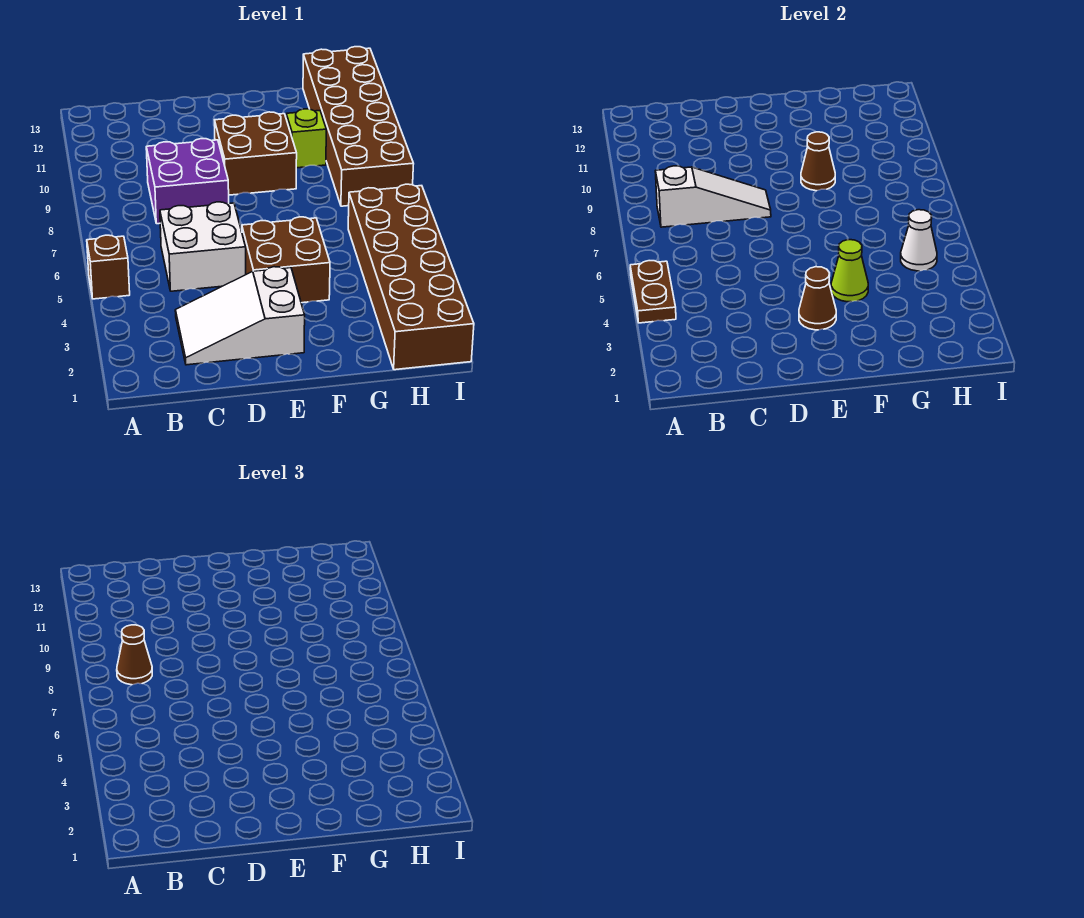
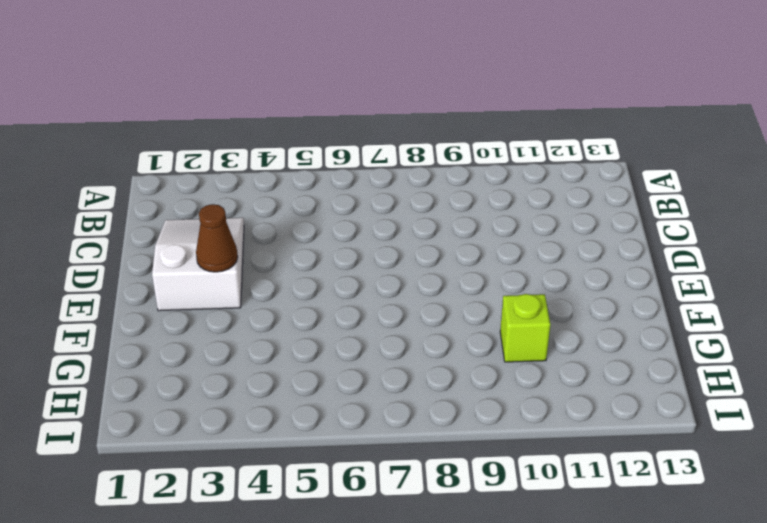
none -> brown 1x1 brick [87,235,130,299]
none -> white 2x2 brick [160,202,246,291]
none -> purple 2x2 brick [146,139,229,224]

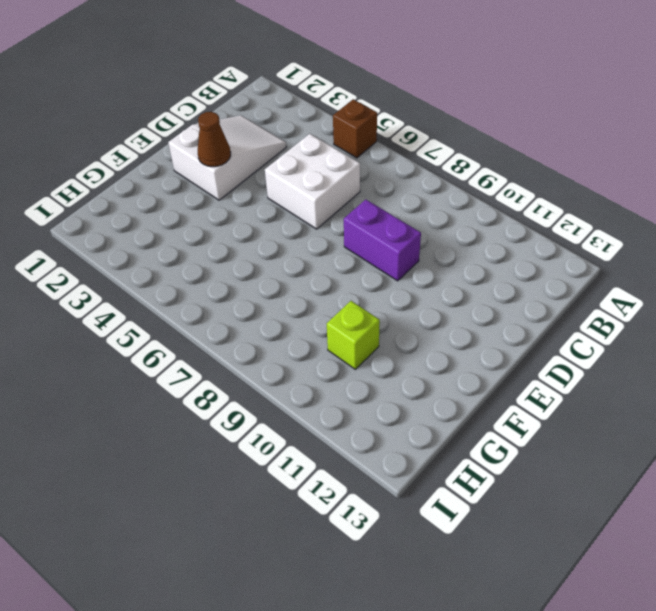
purple 1x2 brick [344,200,421,281] -> purple 2x2 brick [146,139,229,224]
none -> brown 2x2 brick [242,217,330,303]
none -> brown 2x2 brick [215,112,297,195]
none -> brown 2x6 brick [348,184,474,370]

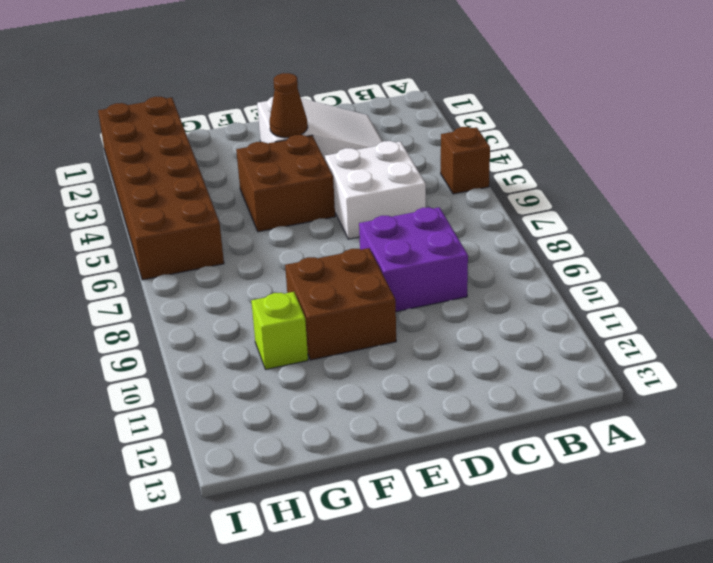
none -> brown 2x6 brick [303,47,414,206]
none -> brown 1x2 plate [630,261,676,323]
none -> white 1x3 slope [655,166,771,227]

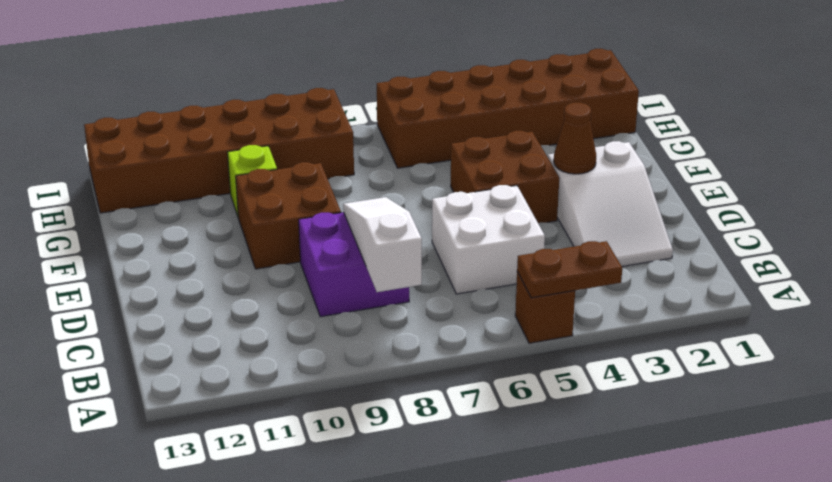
none -> lime 1x1 cone [831,240,868,302]
none -> brown 1x1 cone [801,132,835,191]
none -> white 1x1 cone [901,210,937,271]

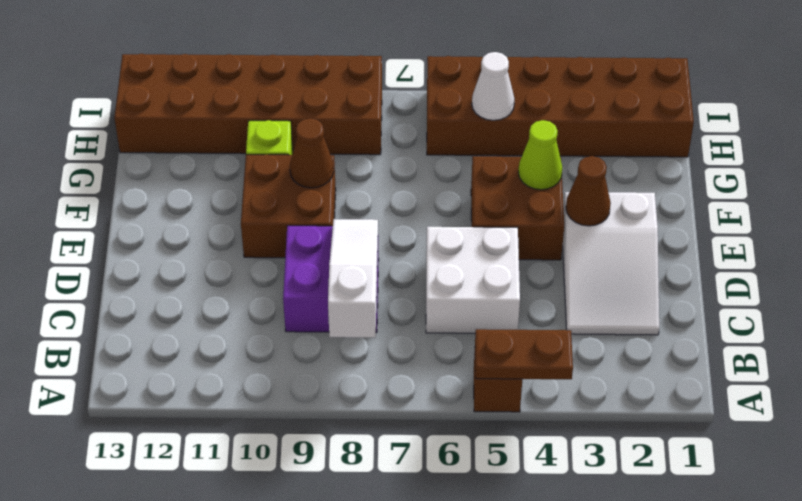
none -> brown 1x1 cone [117,625,152,685]

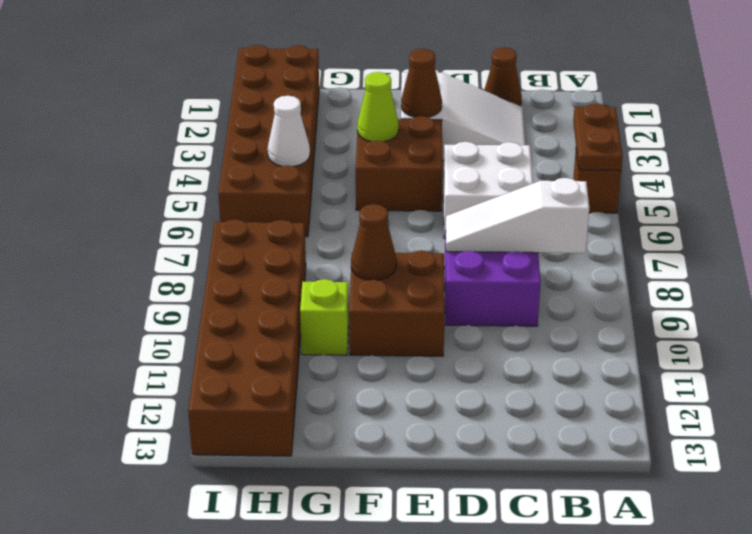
brown 1x1 cone [484,48,522,106] -> brown 1x1 cone moved to [117,625,152,685]

